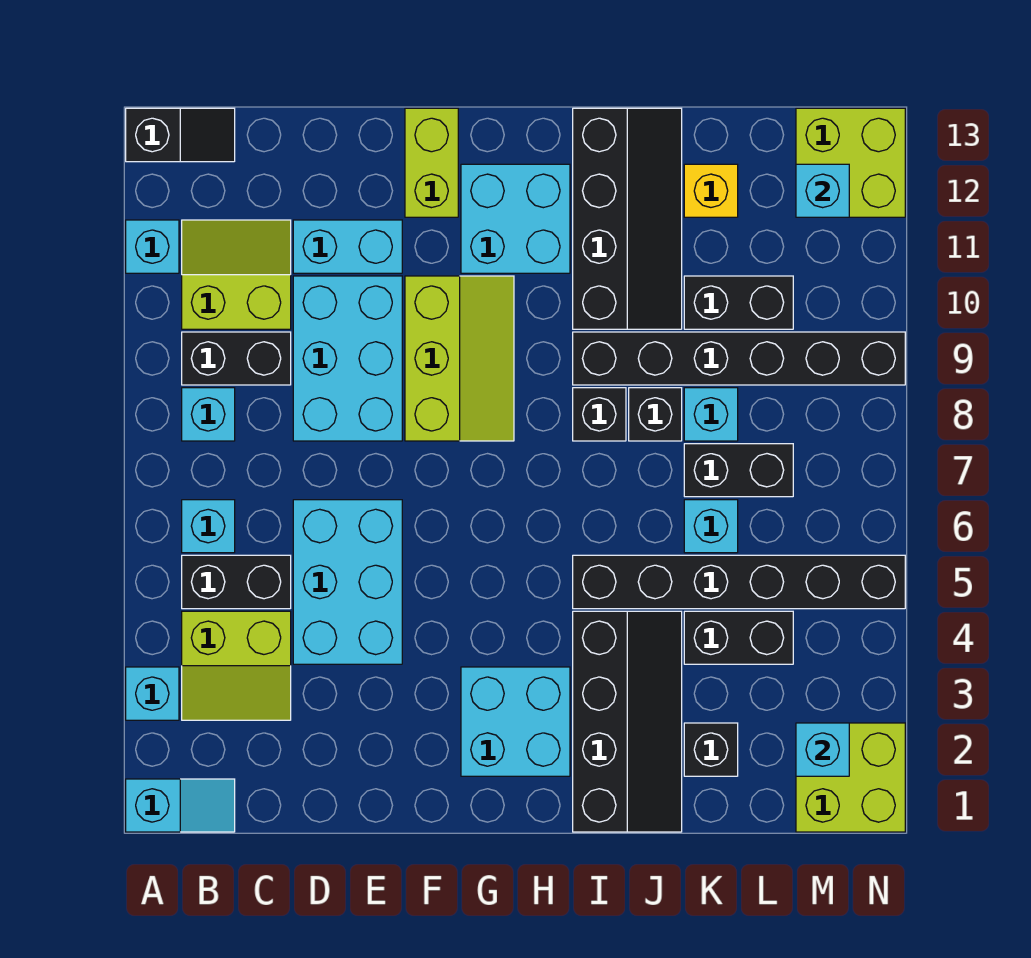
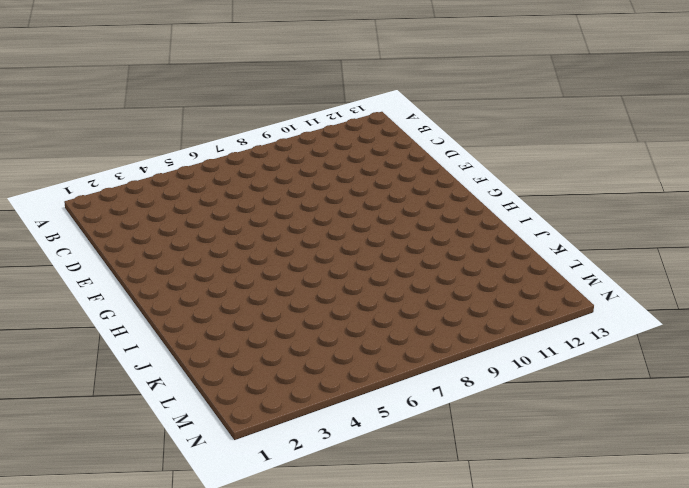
none -> cyan 1x2 slope [126,779,235,832]
none -> cyan 1x1 brick [126,667,179,720]
none -> cyan 1x1 brick [126,220,179,273]
none -> black 1x2 slope [126,108,235,162]

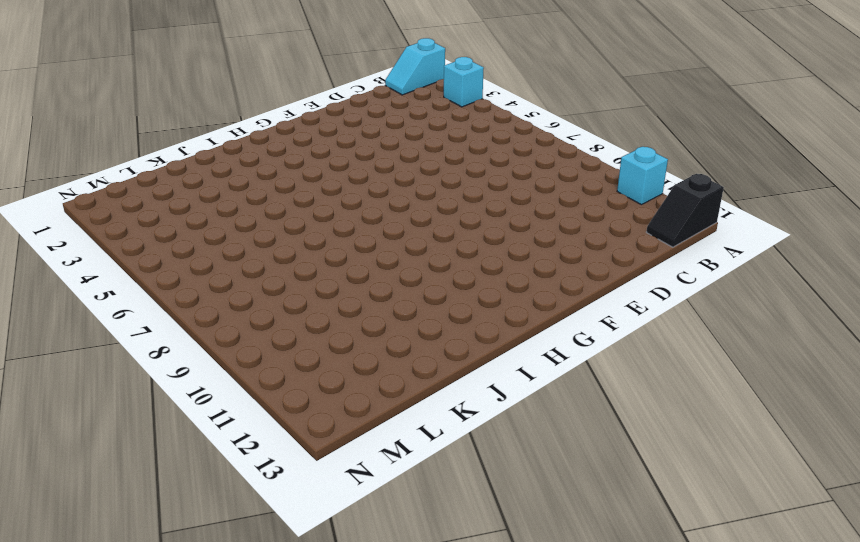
none -> lime 2x2 slope [182,611,291,720]
none -> black 1x2 brick [182,555,291,609]
none -> cyan 1x1 brick [182,500,235,553]
none -> cyan 1x1 brick [182,388,235,441]

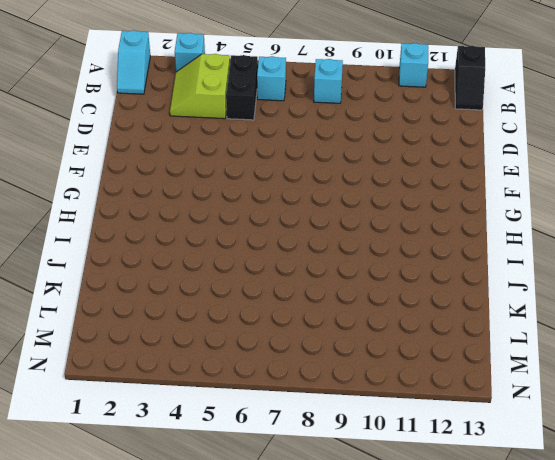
none -> black 1x2 brick [182,332,291,385]
none -> lime 2x2 slope [182,220,291,329]
none -> cyan 2x3 brick [293,500,402,664]
none -> cyan 2x3 brick [293,276,402,441]

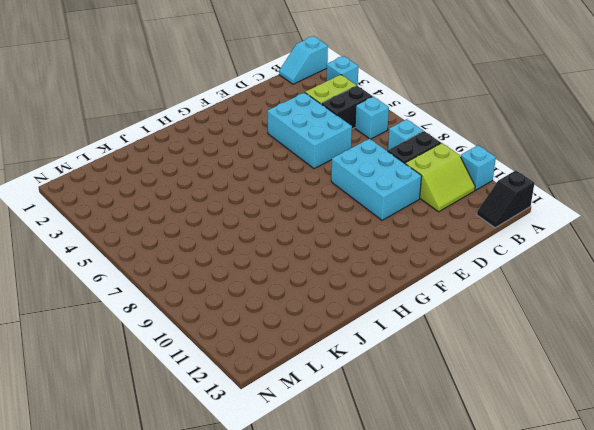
none -> cyan 1x2 brick [293,220,402,273]
none -> lime 2x3 slope [405,276,514,441]
none -> lime 1x2 brick [405,108,458,217]
none -> cyan 2x2 brick [461,667,570,776]

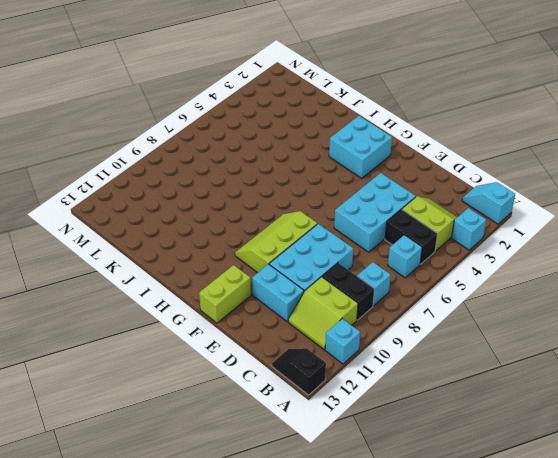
none -> cyan 2x2 brick [461,164,570,273]
none -> black 2x4 slope [573,611,682,832]
none -> black 1x6 brick [573,555,905,609]
none -> black 1x1 brick [573,388,626,441]

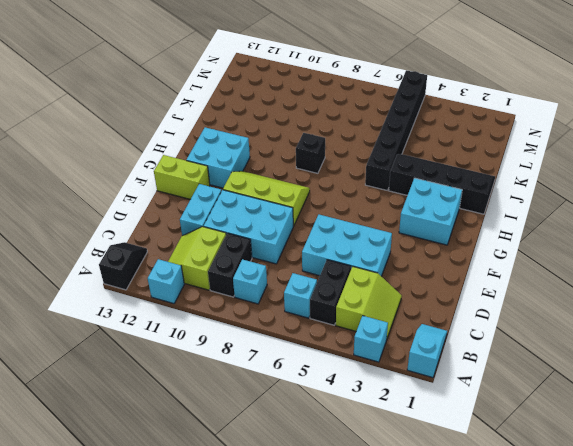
none -> black 1x6 brick [573,332,905,385]
none -> black 2x4 slope [573,108,682,329]
none -> black 1x1 brick [629,388,682,441]
none -> black 1x1 brick [684,723,738,776]

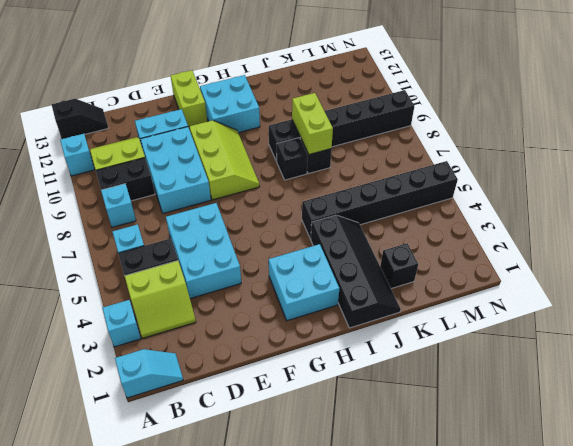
lime 1x2 brick [292,93,333,154] -> none
none -> black 2x4 slope [573,108,682,329]
none -> black 1x2 brick [684,611,793,664]
none -> cyan 1x1 brick [684,500,738,553]
none -> black 1x2 brick [684,444,793,497]

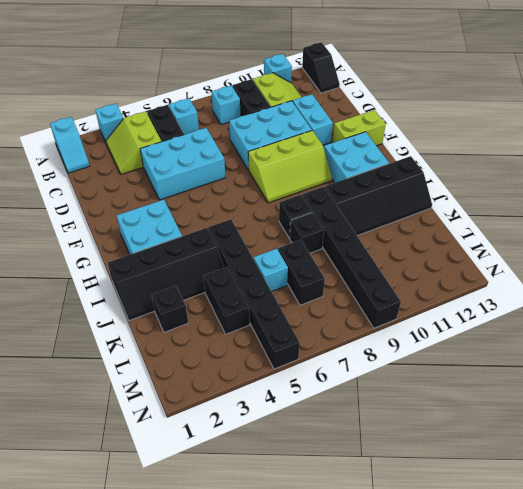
none -> cyan 1x1 brick [684,388,738,441]
none -> black 1x2 brick [684,276,793,329]
none -> yellow 1x1 brick [684,164,738,217]
none -> lime 2x2 brick [796,723,905,832]

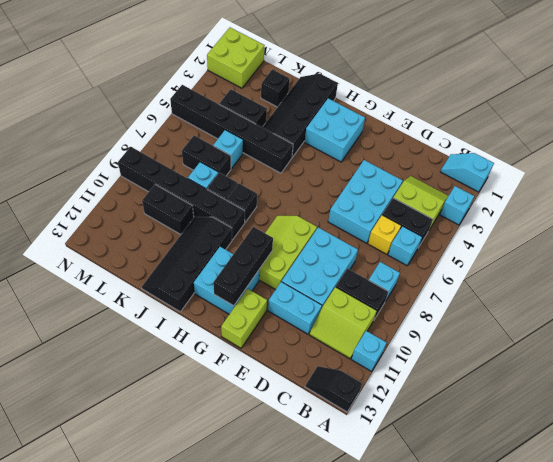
yellow 1x1 brick [368,215,401,254] -> yellow 1x1 brick moved to [684,164,738,217]
black 1x3 brick [213,227,273,306] -> none
none -> lime 2x2 brick [796,108,905,217]
none -> cyan 1x1 brick [796,723,849,776]
none -> cyan 1x1 brick [796,164,849,217]

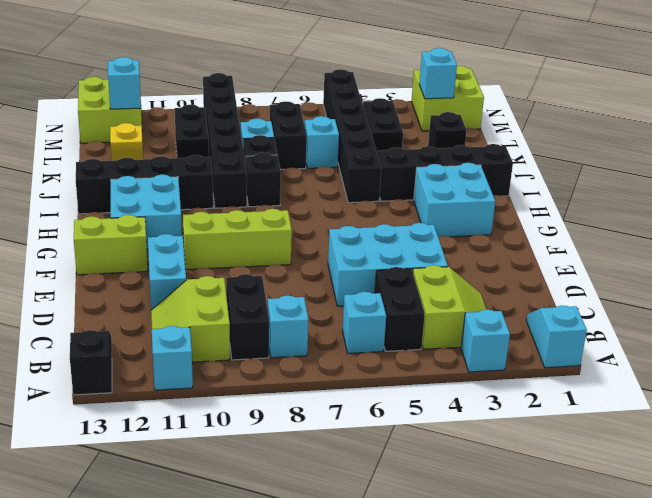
none -> cyan 2x3 brick [293,276,402,441]

